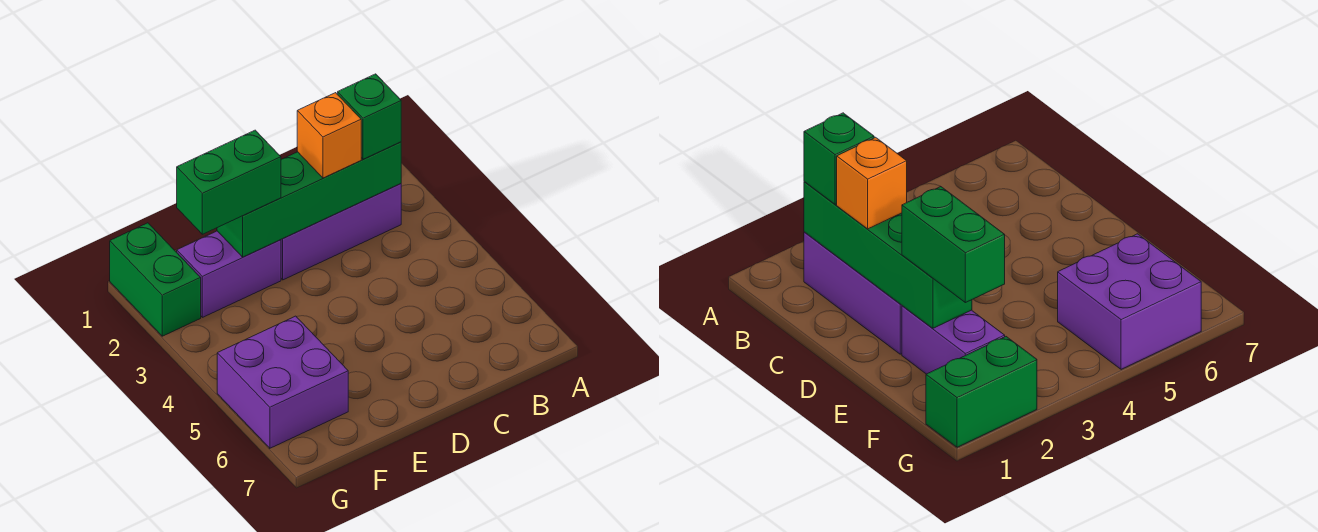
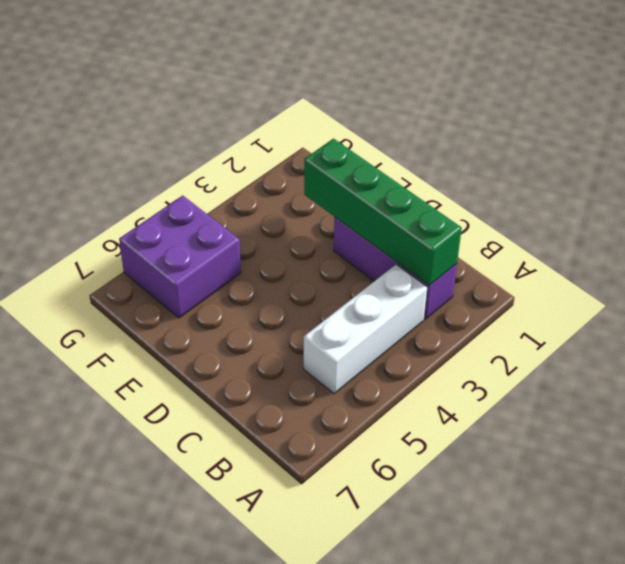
white 1x3 brick [304,264,428,394] -> none
none -> purple 1x2 brick [177,231,281,317]
none -> green 1x2 brick [110,223,201,336]

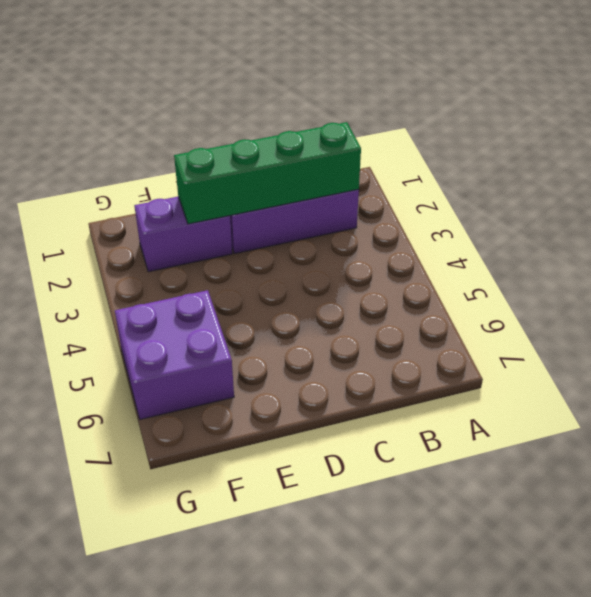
none -> green 1x2 brick [110,223,201,336]
none -> green 1x1 brick [338,74,401,159]

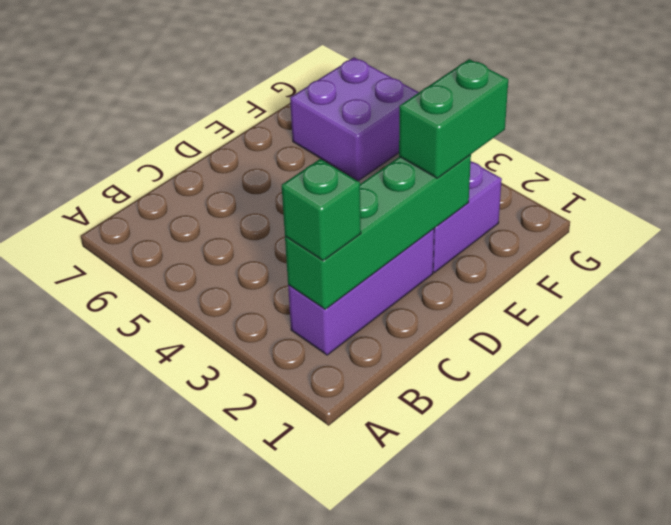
none -> green 1x2 brick [110,223,201,336]
none -> orange 1x1 brick [297,93,361,178]

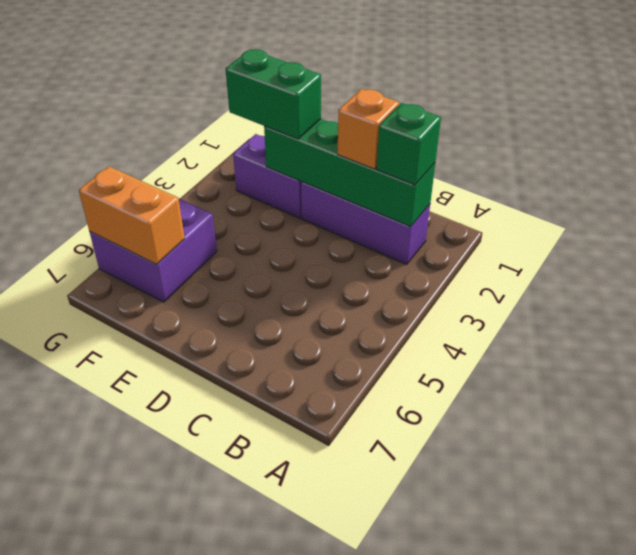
orange 1x2 brick [79,166,185,264] -> none
none -> green 1x2 brick [110,223,201,336]

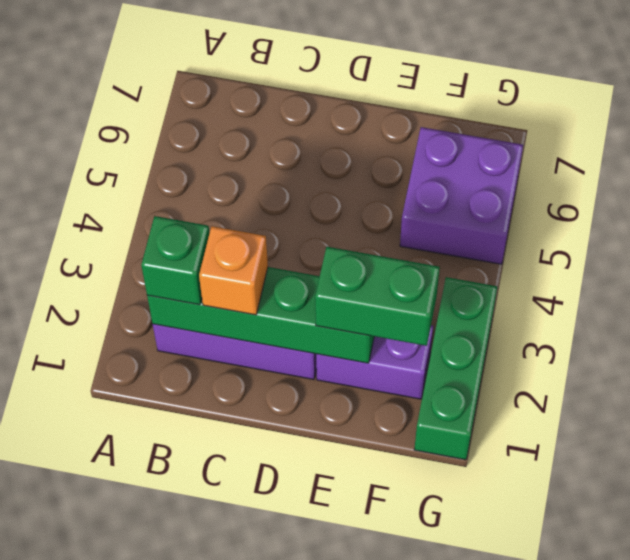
green 1x3 brick [414,277,497,460] -> green 1x2 brick [110,223,201,336]

